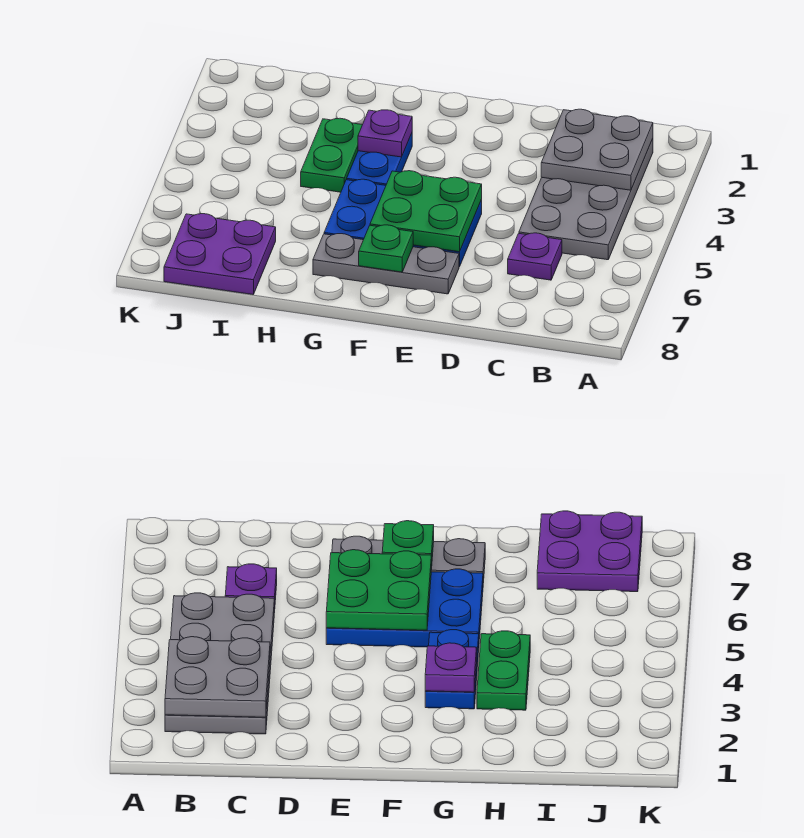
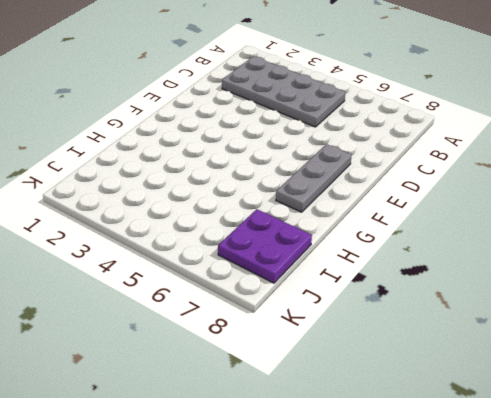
none -> purple 1x1 plate [508,233,562,280]
none -> blue 2x3 plate [324,179,482,267]

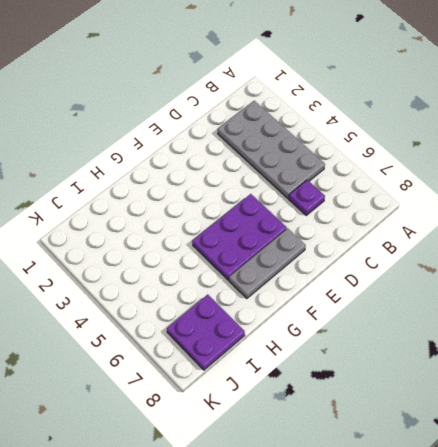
purple 2x3 plate [192,194,287,280] -> blue 2x3 plate [324,179,482,267]
none -> blue 1x2 plate [347,133,412,185]
none -> green 1x2 plate [301,118,362,192]

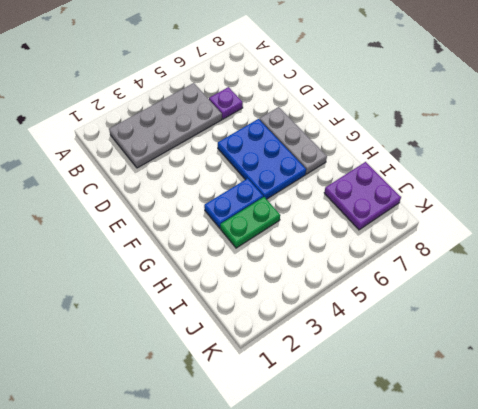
none -> grey 2x2 plate [541,109,653,190]
none -> green 2x2 plate [370,171,482,252]

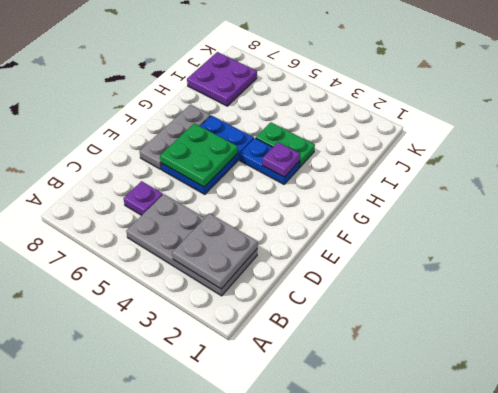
none -> green 1x1 plate [359,225,413,272]

